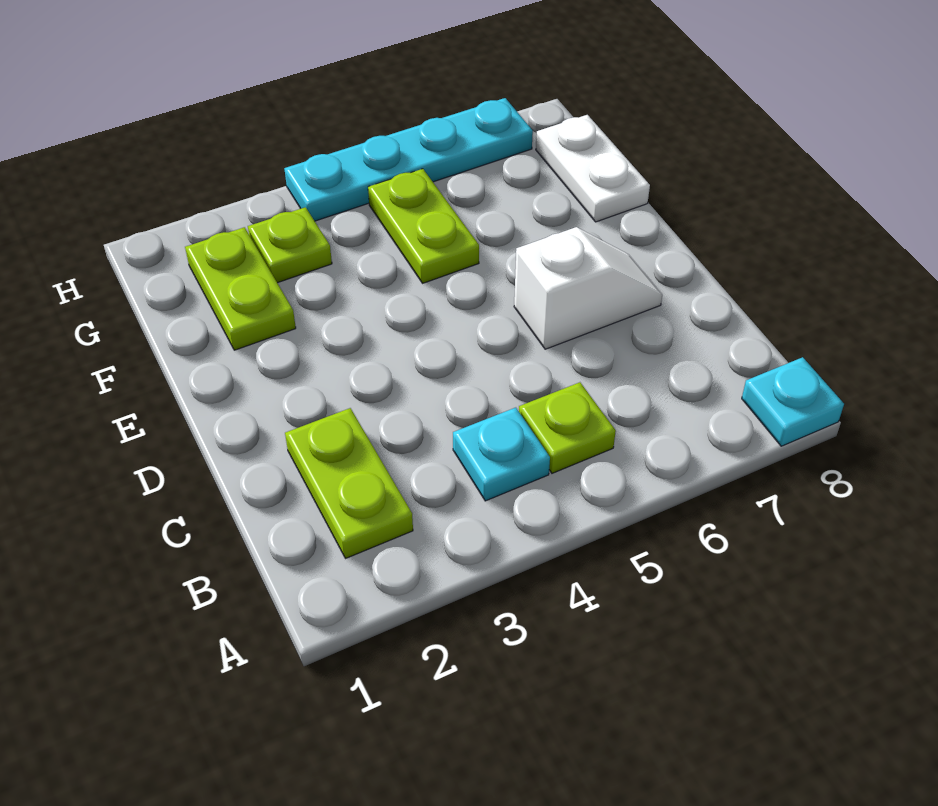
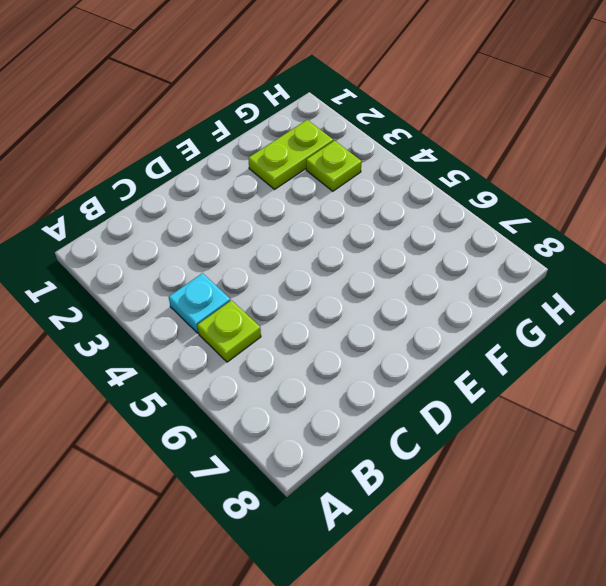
none -> cyan 1x1 plate [742,357,844,446]
none -> lime 1x2 plate [285,408,413,558]

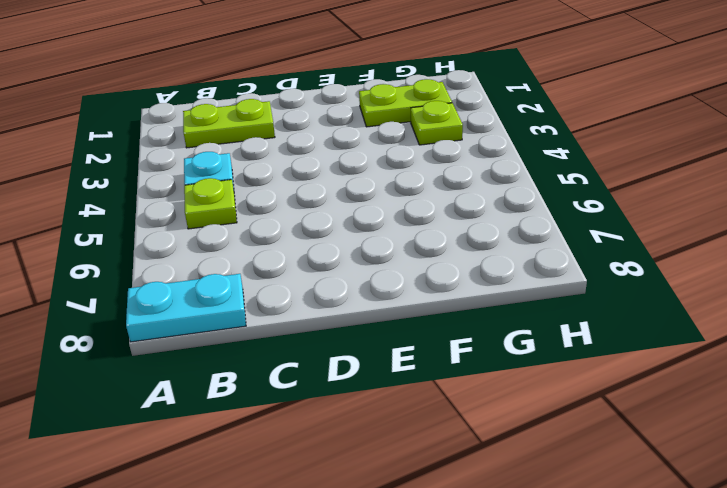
cyan 1x2 plate [126,274,246,342] -> cyan 1x1 plate [742,357,844,446]
none -> white 1x2 slope [514,227,662,349]
none -> lime 1x2 plate [368,169,479,283]

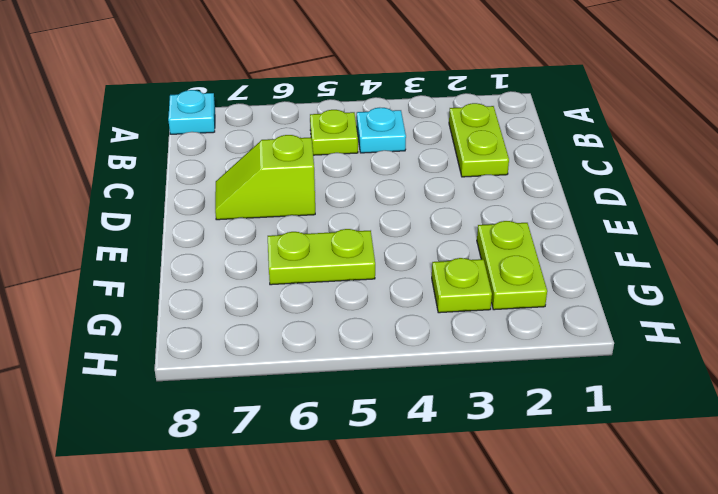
lime 1x2 slope [215,135,315,220] -> white 1x2 slope [514,227,662,349]
lime 1x2 plate [268,229,375,285] -> lime 1x2 plate turned to [368,169,479,283]
none -> white 1x2 plate [536,115,650,222]
none -> cyan 1x4 plate [284,98,533,221]

